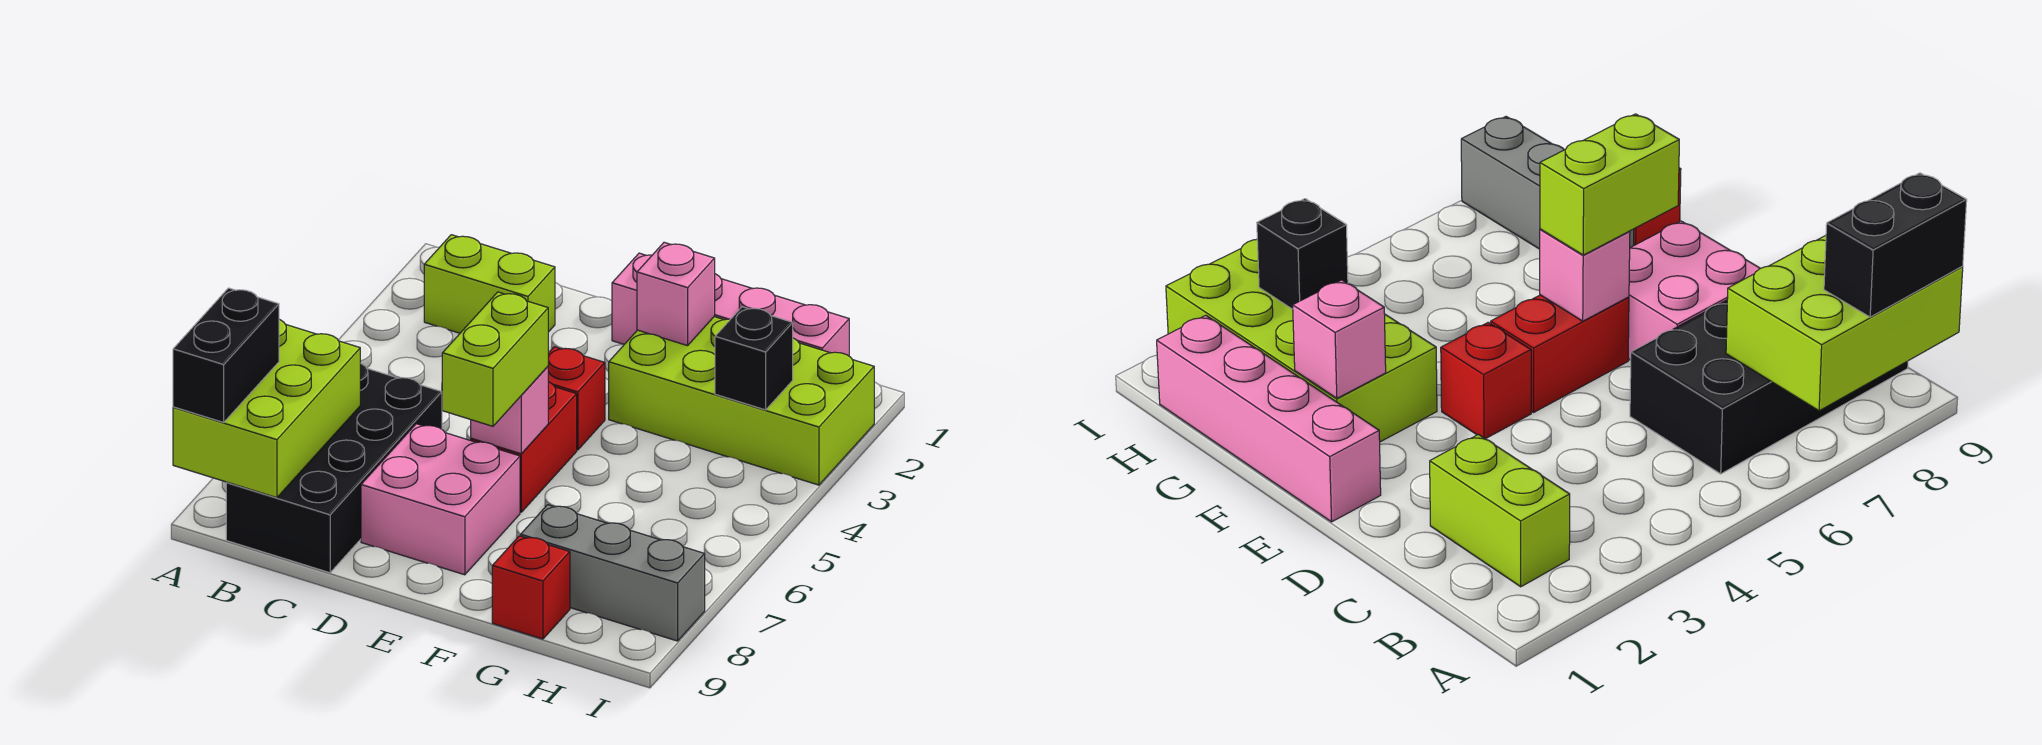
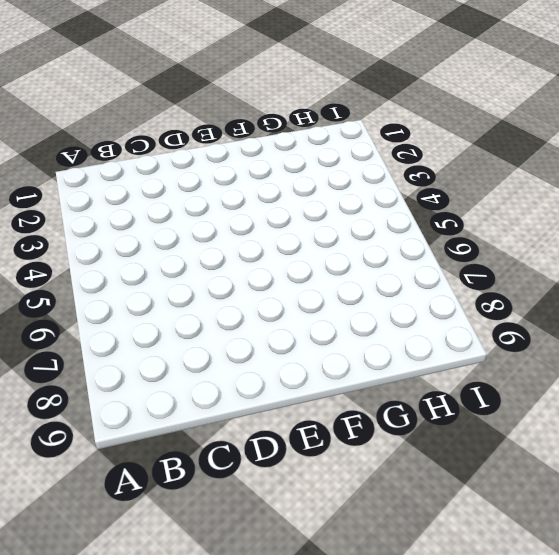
none -> lime 1x2 brick [424,235,555,333]
none -> black 2x4 brick [226,363,442,573]
none -> pink 2x2 brick [361,424,520,575]

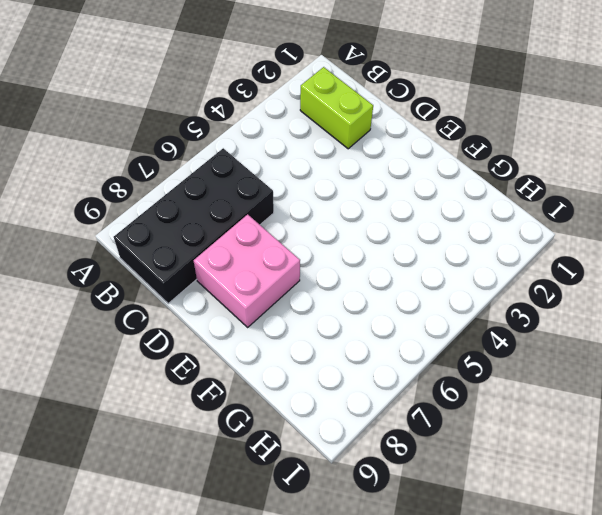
none -> pink 1x4 brick [612,253,849,356]
none -> red 1x1 brick [548,347,605,450]
none -> red 1x2 brick [471,382,577,512]

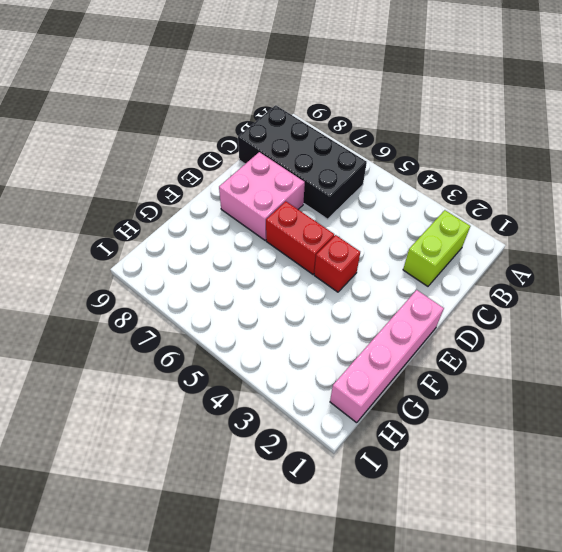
none -> lime 2x4 brick [609,317,874,485]
none -> grey 1x3 brick [521,505,705,641]
none -> red 1x1 brick [492,536,570,639]

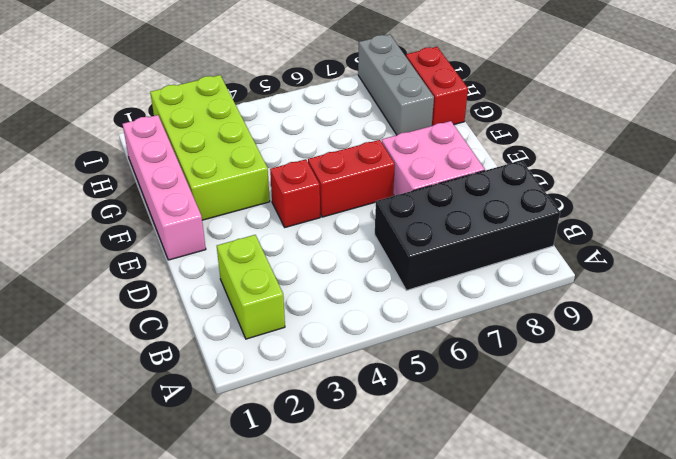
red 1x2 brick [406,47,468,126] -> red 1x1 brick [492,536,570,639]
none -> lime 2x3 brick [173,319,360,498]
none -> pink 1x1 brick [471,367,548,454]
none -> pink 1x1 brick [637,242,715,346]

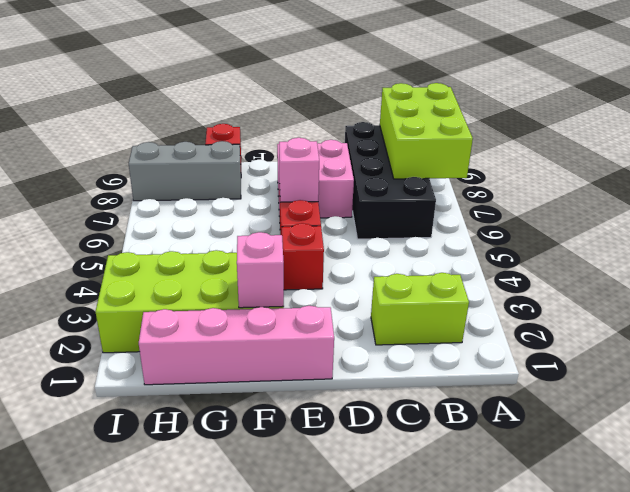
none -> black 1x1 brick [715,307,793,410]
none -> black 1x2 brick [173,288,279,422]
none -> lime 1x2 brick [442,292,548,426]

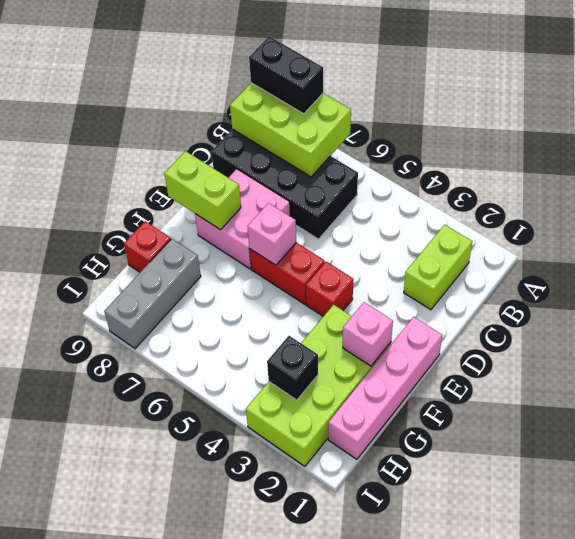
lime 1x2 brick [164,151,241,230] -> lime 1x2 brick moved to [442,292,548,426]

